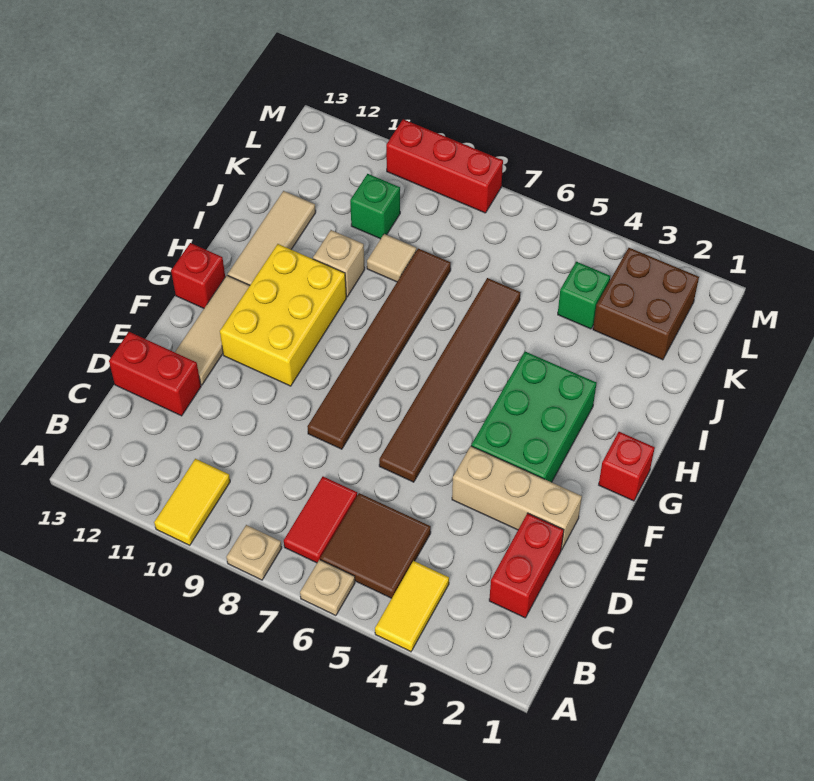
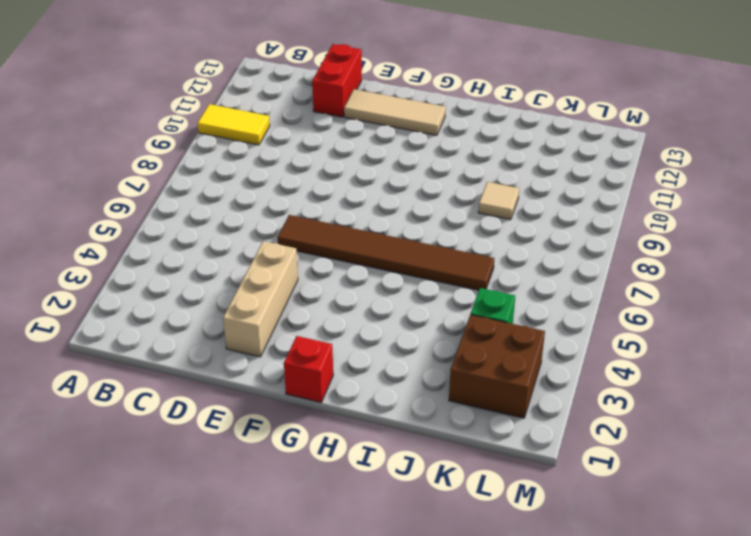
none -> yellow 1x2 tile [375,561,449,652]
none -> tan 1x1 plate [300,560,355,616]
none -> tan 1x1 plate [226,525,282,580]

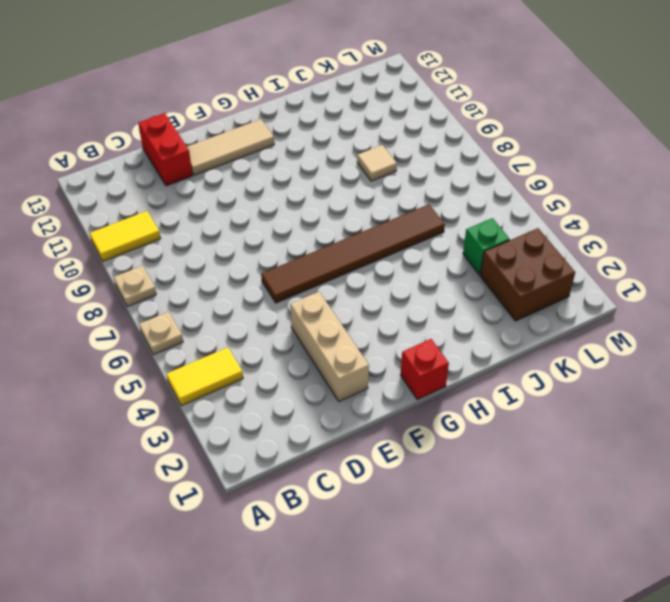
none -> brown 2x2 tile [320,493,431,598]
none -> red 1x2 tile [284,477,357,563]
none -> red 1x2 brick [489,513,564,618]

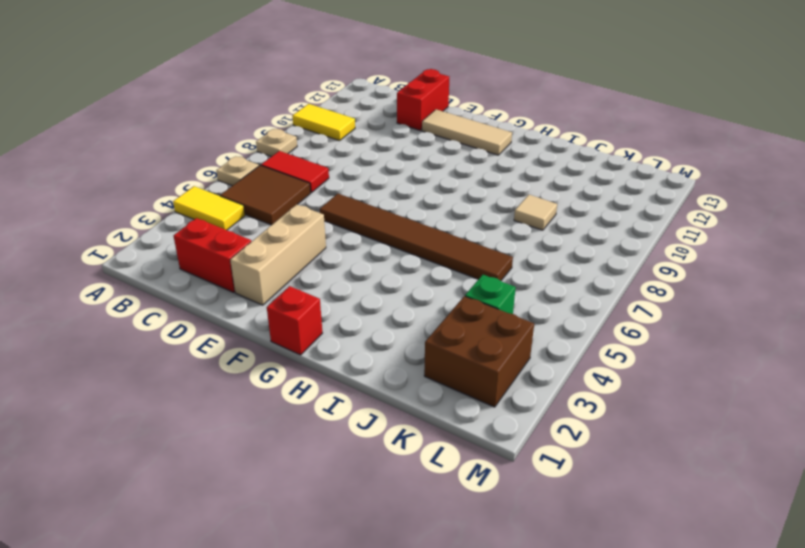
none -> brown 1x6 tile [307,248,451,449]
none -> green 2x3 brick [471,352,597,482]
none -> yellow 2x3 brick [220,244,346,386]

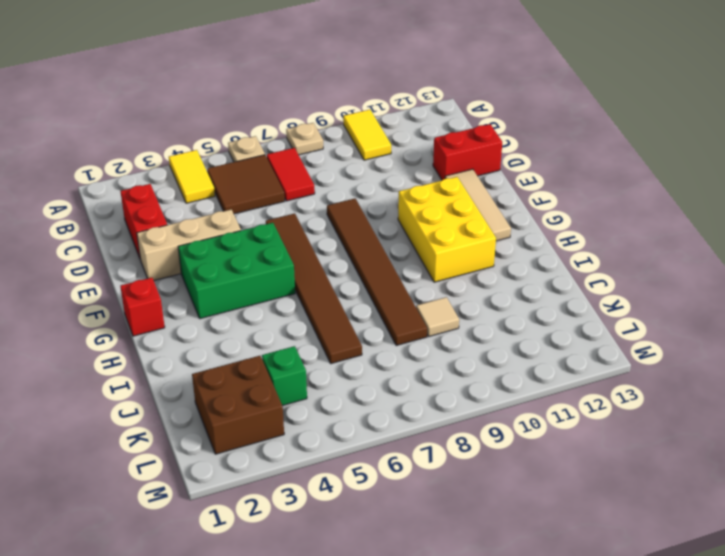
green 2x3 brick [178,223,295,319] -> green 2x3 brick turned to [471,352,597,482]
none -> red 1x1 brick [171,243,225,308]
none -> tan 1x3 tile [228,191,316,285]
none -> tan 1x1 brick [313,230,365,297]

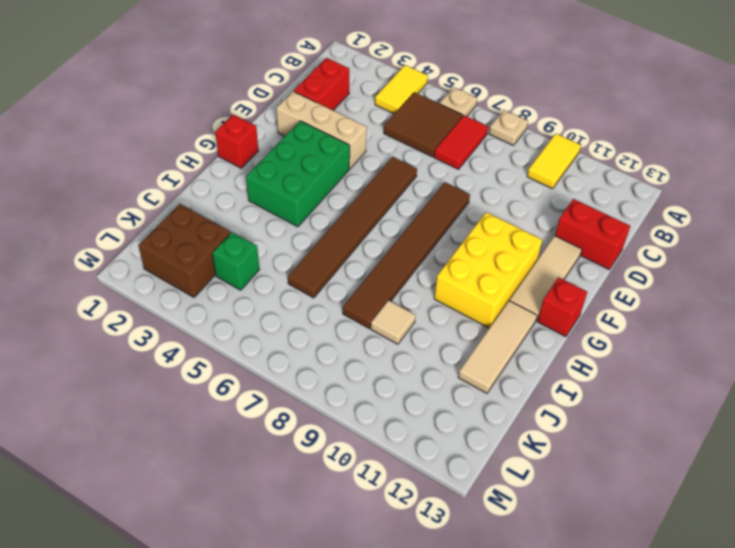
none -> tan 1x1 brick [313,230,365,297]
none -> green 1x1 brick [350,174,400,239]
none -> red 1x3 brick [386,119,503,213]

